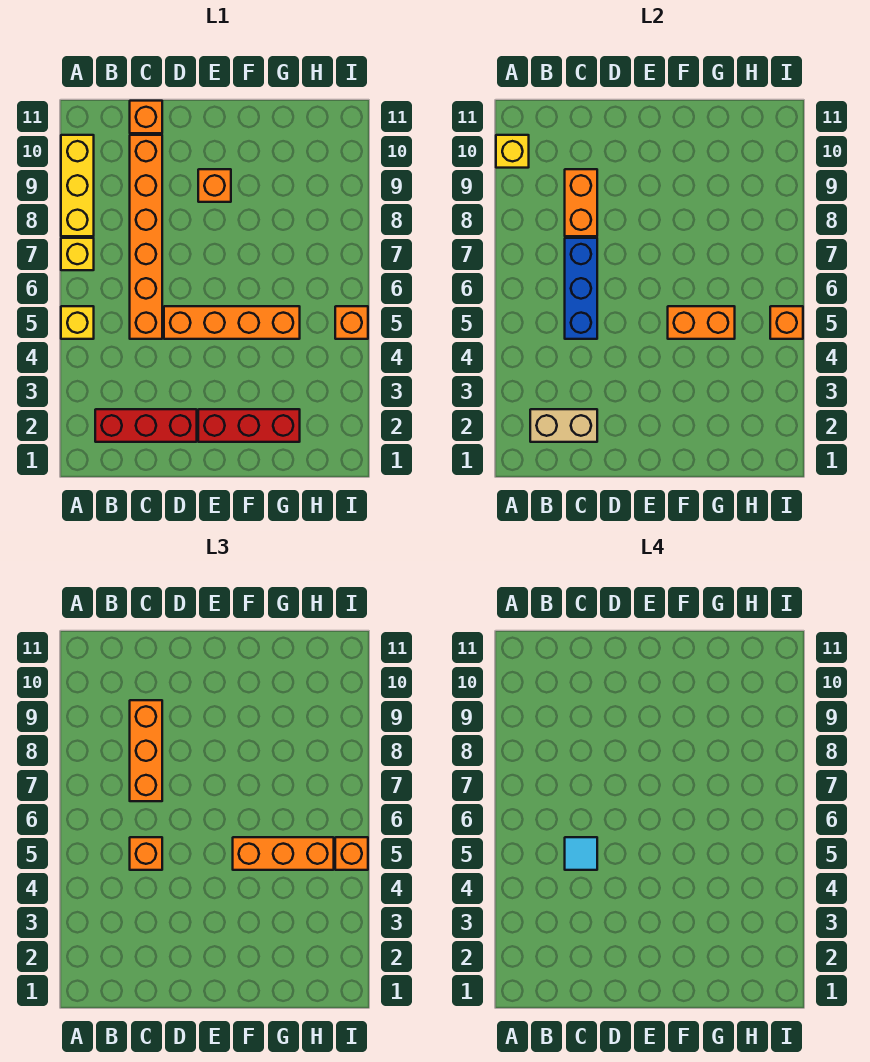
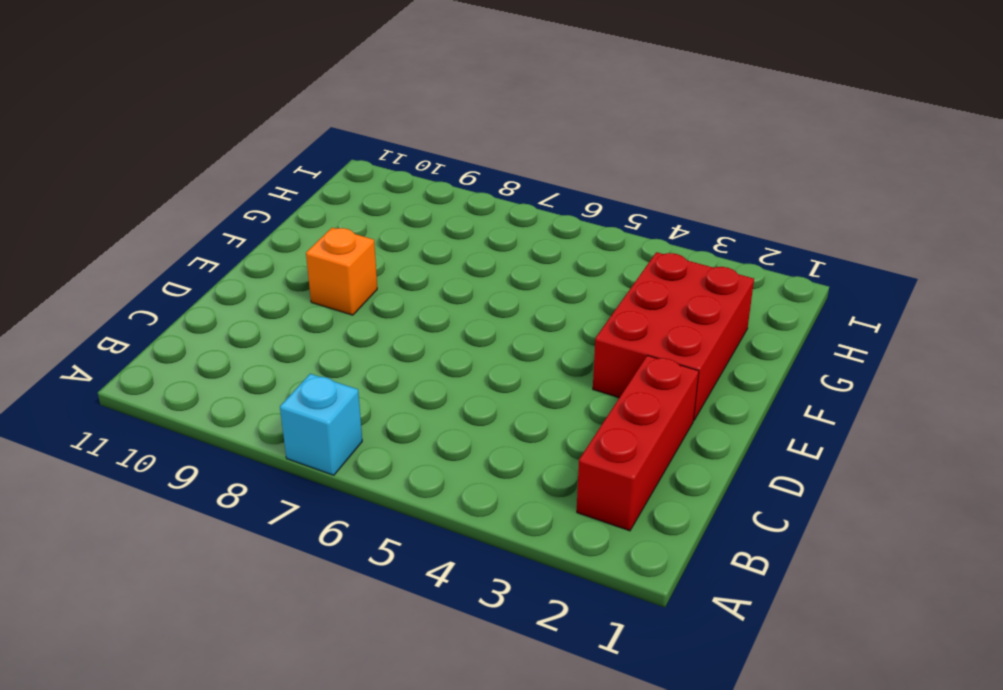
cyan 1x1 brick [280,374,362,475] -> yellow 1x1 brick [61,238,94,270]
red 2x3 brick [593,252,754,421] -> red 1x3 brick [198,409,300,442]
none -> yellow 1x1 brick [61,306,94,339]
none -> yellow 1x3 brick [61,135,94,236]
none -> orange 1x6 brick [130,135,162,339]

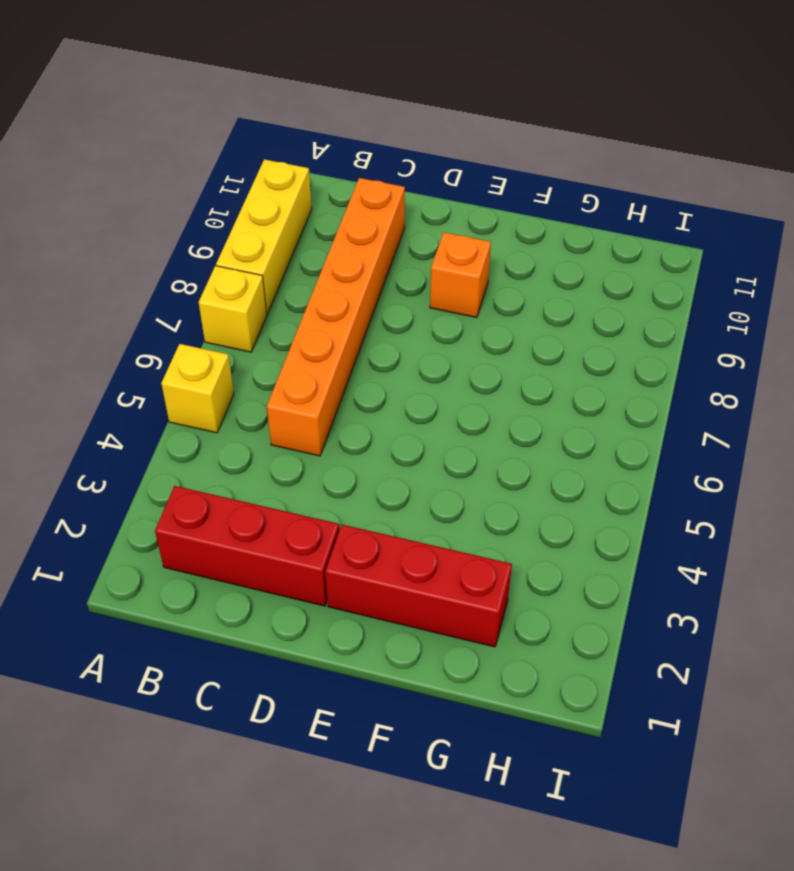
none -> orange 1x1 brick [130,101,162,133]
none -> orange 1x4 brick [164,306,300,339]
none -> orange 1x1 brick [335,306,368,339]

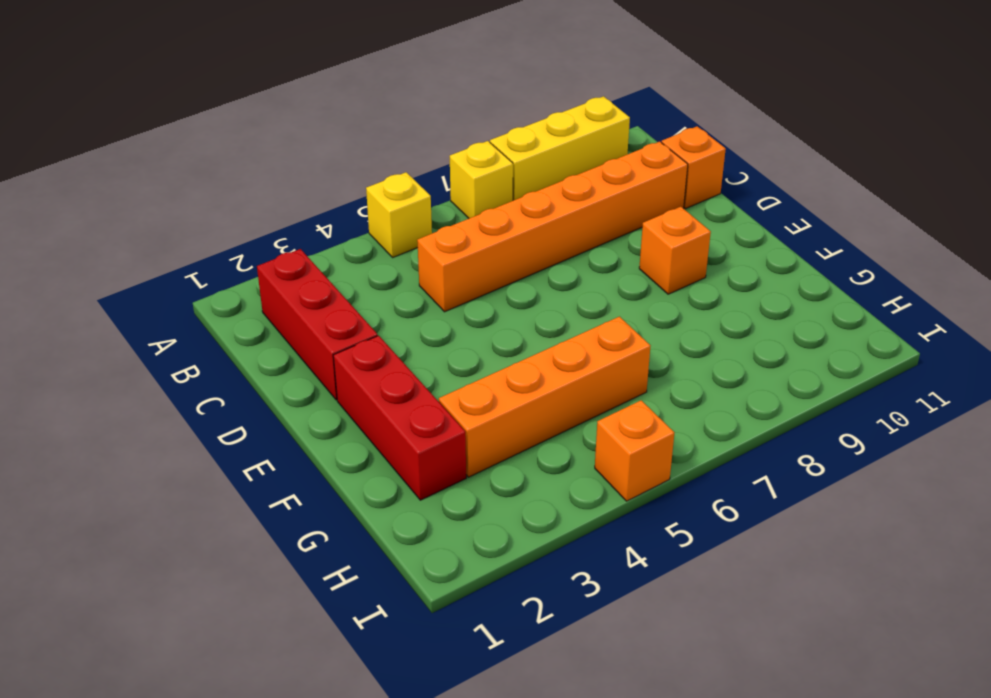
orange 1x4 brick [439,317,650,477] -> orange 1x4 brick turned to [164,306,300,339]
none -> yellow 1x1 brick [496,135,529,168]
none -> tan 1x2 brick [530,409,597,442]
none -> blue 1x3 brick [565,238,597,339]

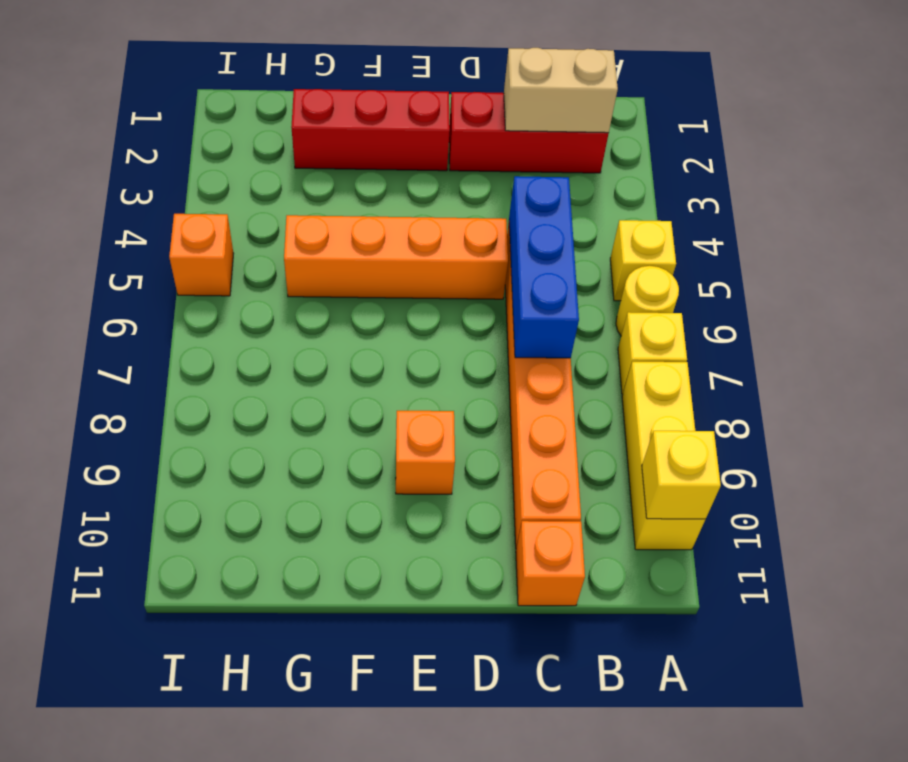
yellow 1x1 round brick [616,266,679,336] -> none
none -> orange 1x2 brick [565,169,597,236]
none -> orange 1x2 brick [668,306,735,339]
none -> orange 1x1 brick [770,306,803,339]

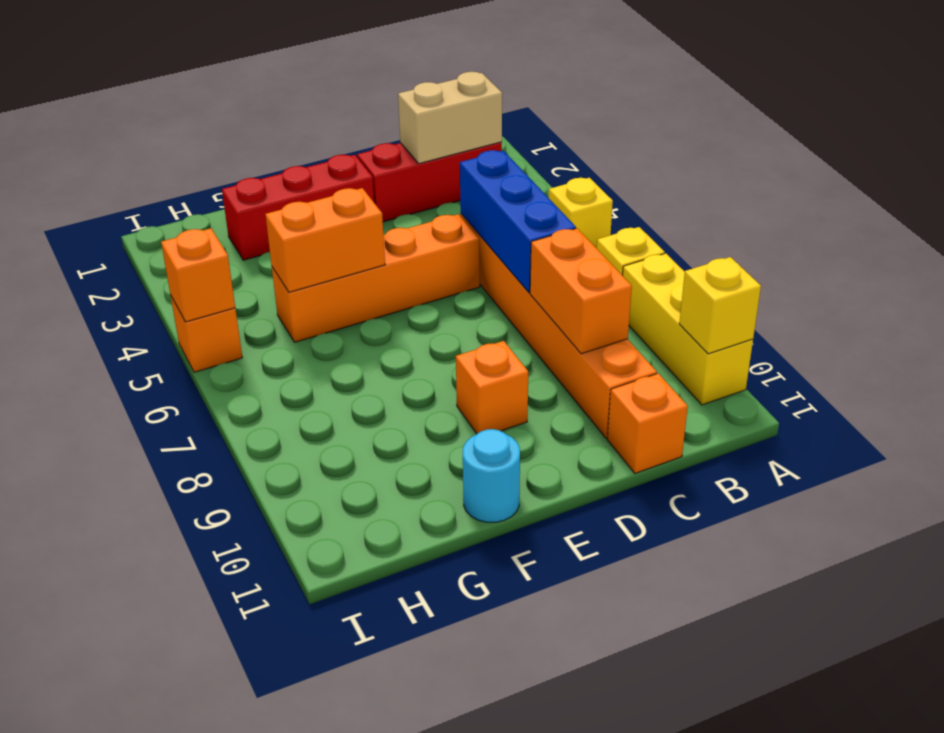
cyan 1x1 round brick [463,429,520,522] -> none
none -> orange 1x1 brick [130,837,162,870]
none -> orange 1x3 brick [130,700,162,801]
none -> orange 1x3 brick [233,837,334,870]

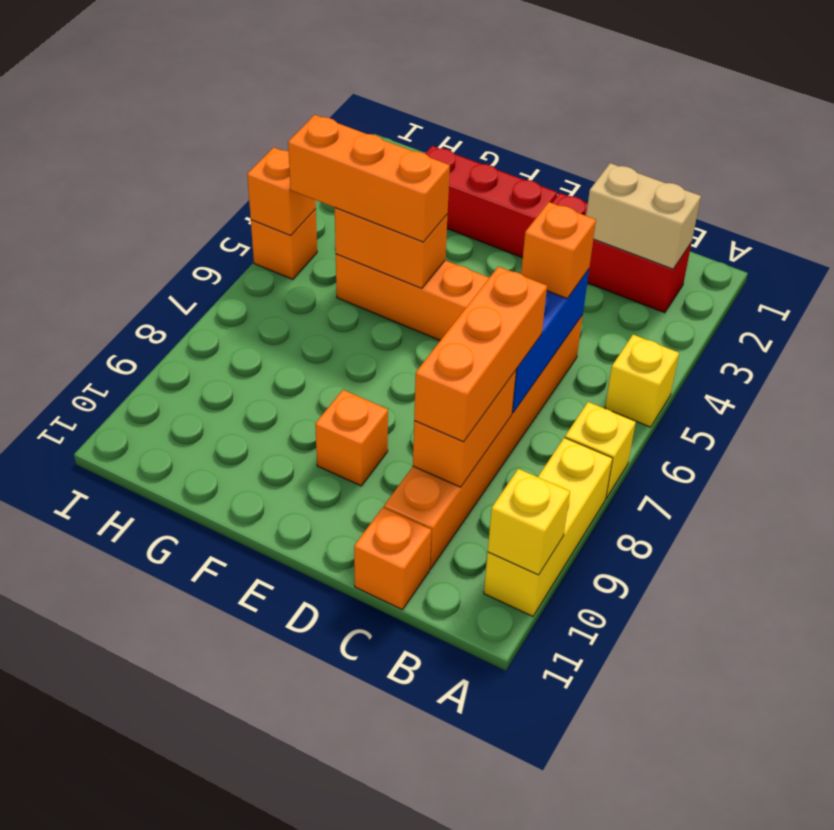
none -> orange 1x1 brick [335,837,368,870]
none -> cyan 1x1 tile [565,837,597,870]

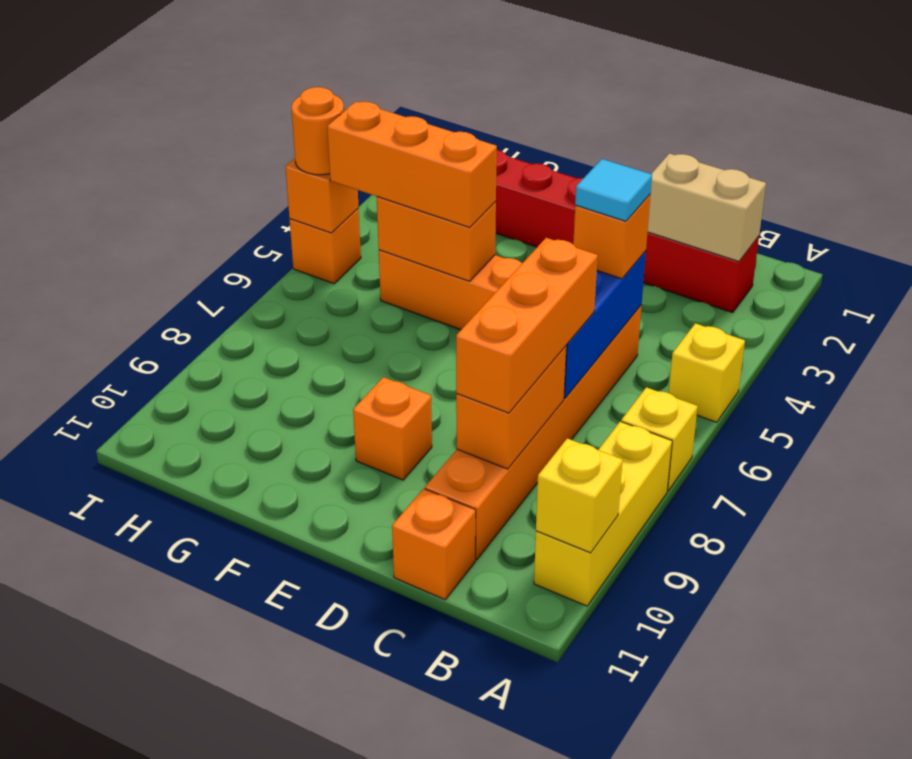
orange 1x1 round brick [291,87,344,175] -> orange 1x1 brick [335,837,368,870]

